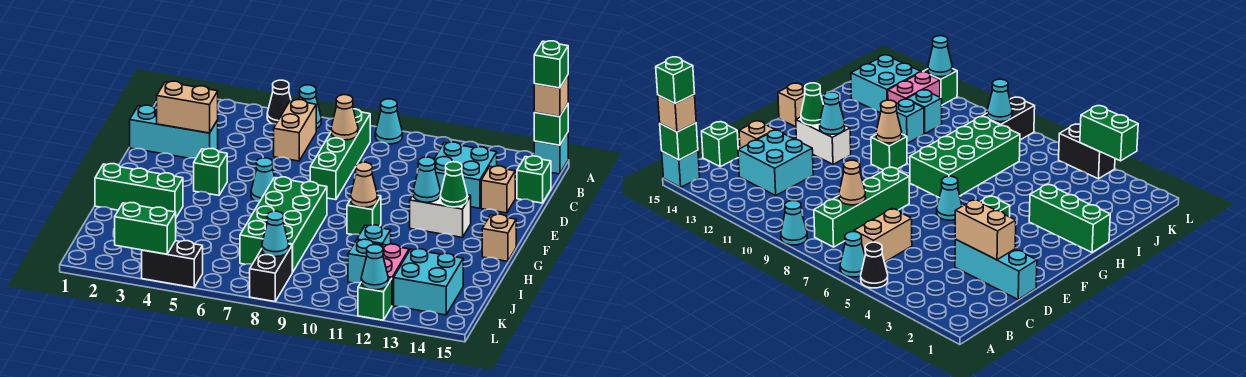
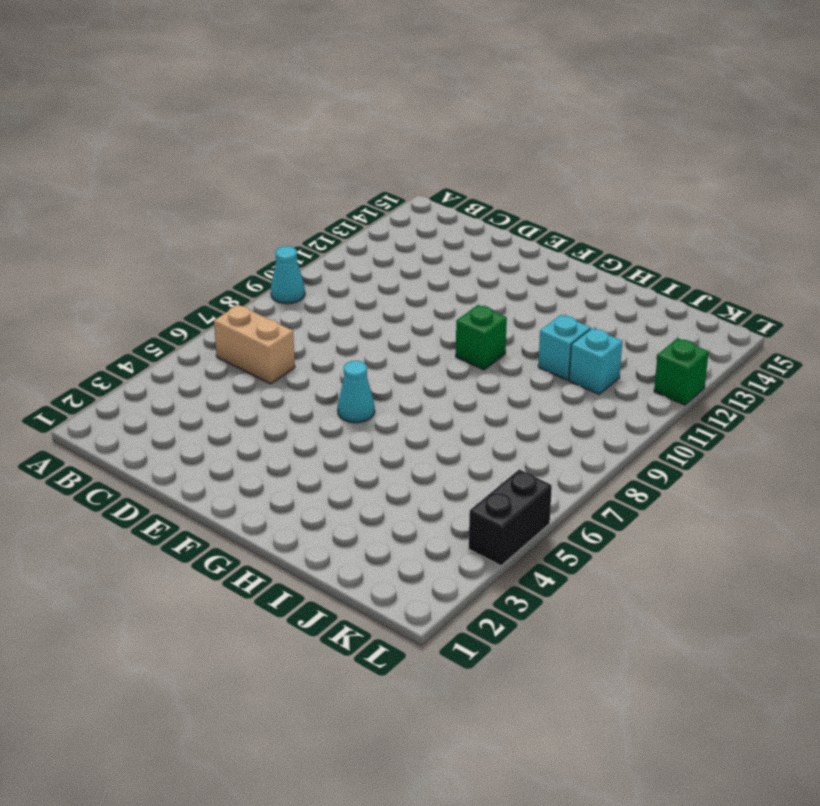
none -> black 1x1 cone [267,80,291,124]
none -> cyan 1x1 cone [299,85,321,128]
none -> cyan 1x1 brick [534,133,568,174]
none -> green 1x4 brick [310,109,370,200]

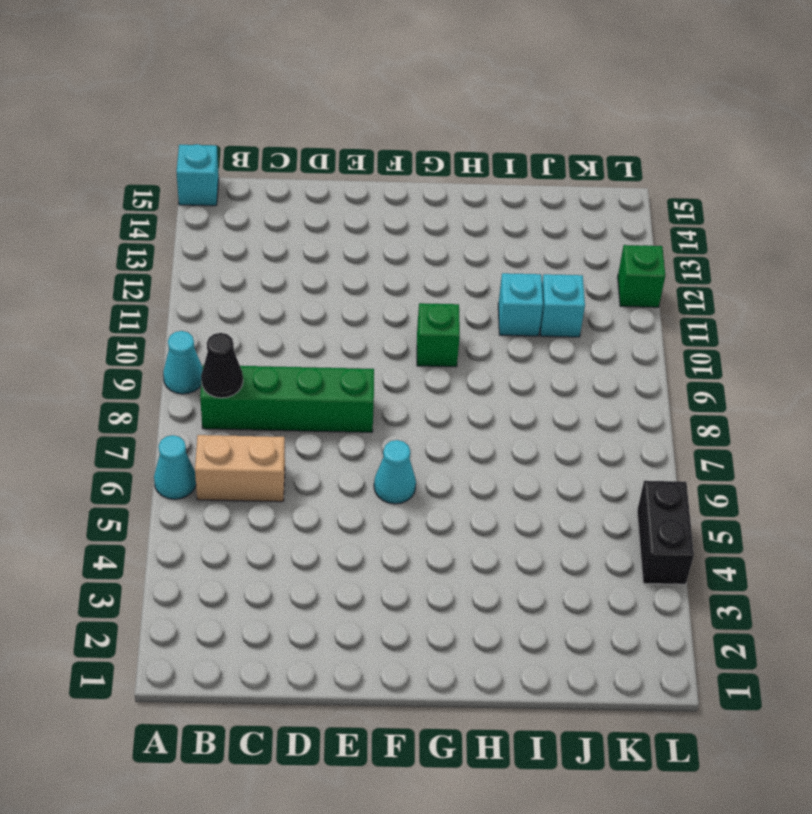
black 1x1 cone [201,333,243,398] -> black 1x1 cone moved to [267,80,291,124]
none -> cyan 2x2 brick [434,142,497,208]
none -> green 1x1 brick [517,156,551,203]
none -> cyan 1x3 brick [130,105,218,158]
none -> tan 1x1 brick [481,166,515,213]

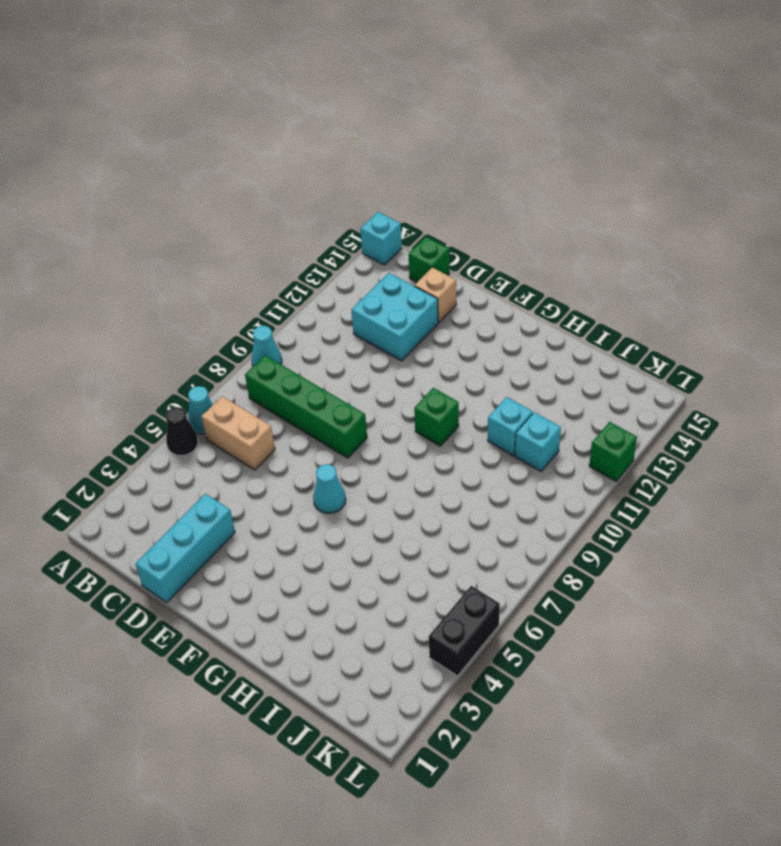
none -> green 1x1 brick [194,148,227,195]
none -> white 1x2 brick [410,190,471,238]
none -> green 2x4 brick [240,177,327,272]
none -> tan 1x1 brick [482,214,516,261]

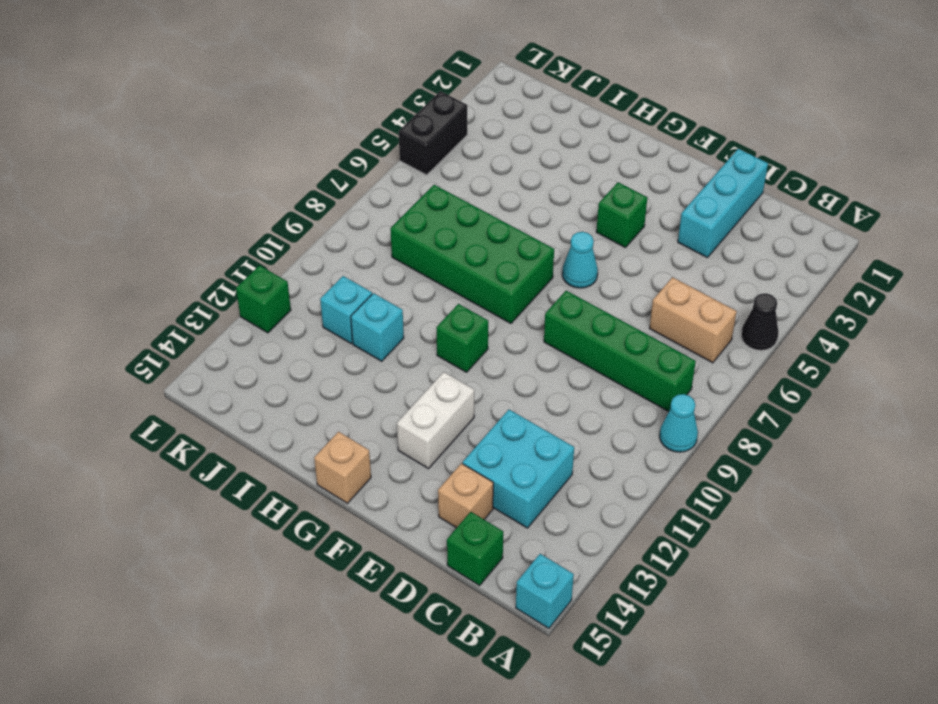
none -> cyan 1x1 cone [299,85,321,128]
none -> green 1x3 brick [95,164,183,217]
none -> pink 1x2 brick [382,244,409,305]
none -> cyan 2x2 brick [394,249,463,315]

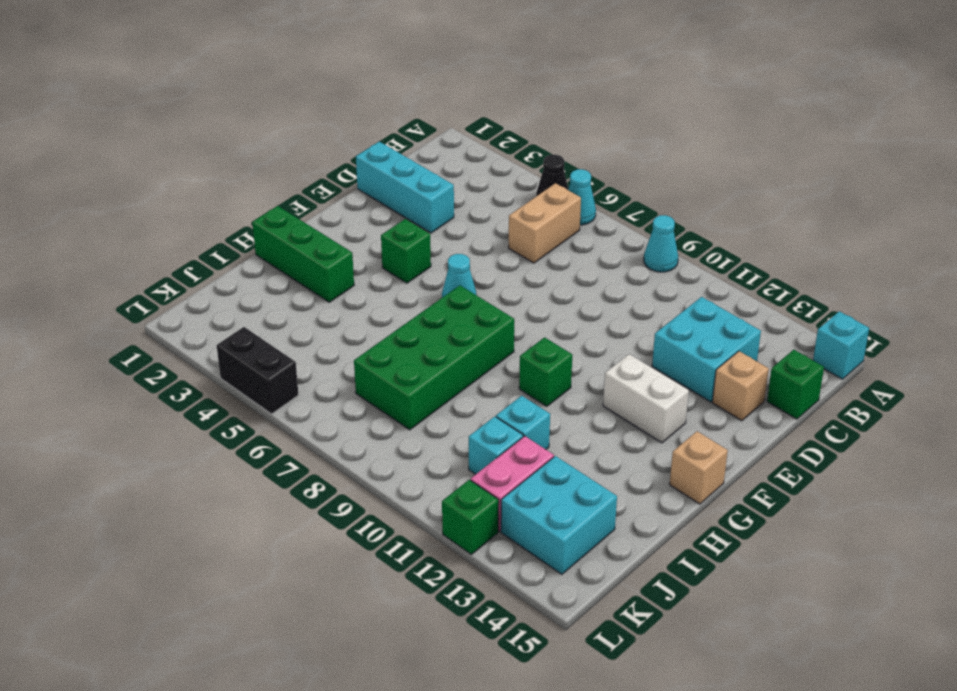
none -> green 1x4 brick [310,109,370,200]
none -> black 1x2 brick [250,244,292,302]
none -> green 1x1 brick [534,104,568,145]
none -> tan 1x1 cone [331,95,358,140]

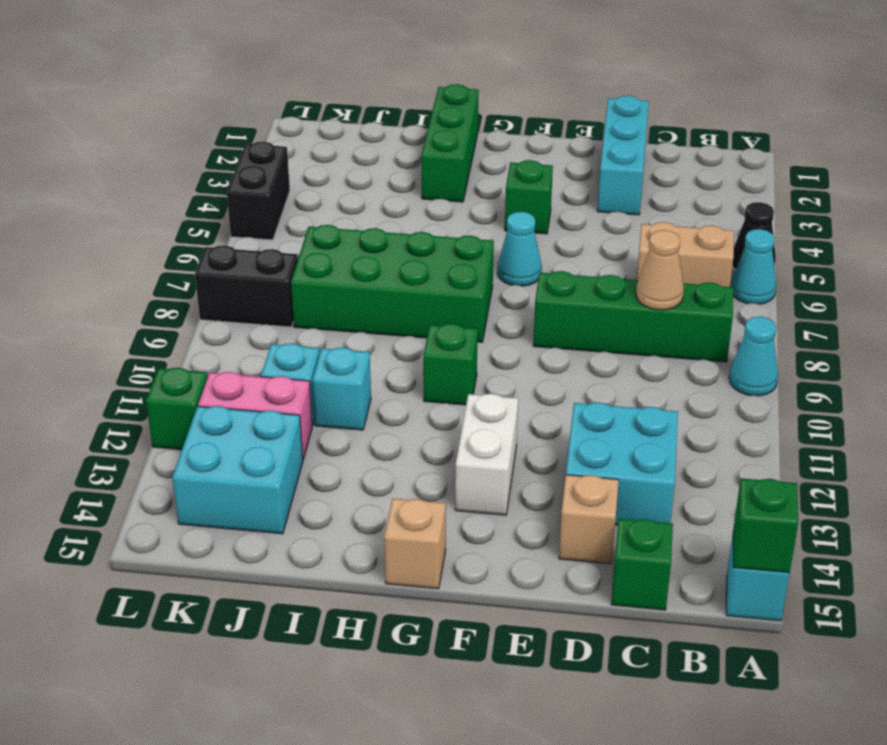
none -> tan 1x2 brick [157,81,218,133]
none -> cyan 1x1 cone [413,157,440,202]
none -> green 1x1 cone [440,162,467,207]
none -> tan 1x1 cone [351,162,378,208]

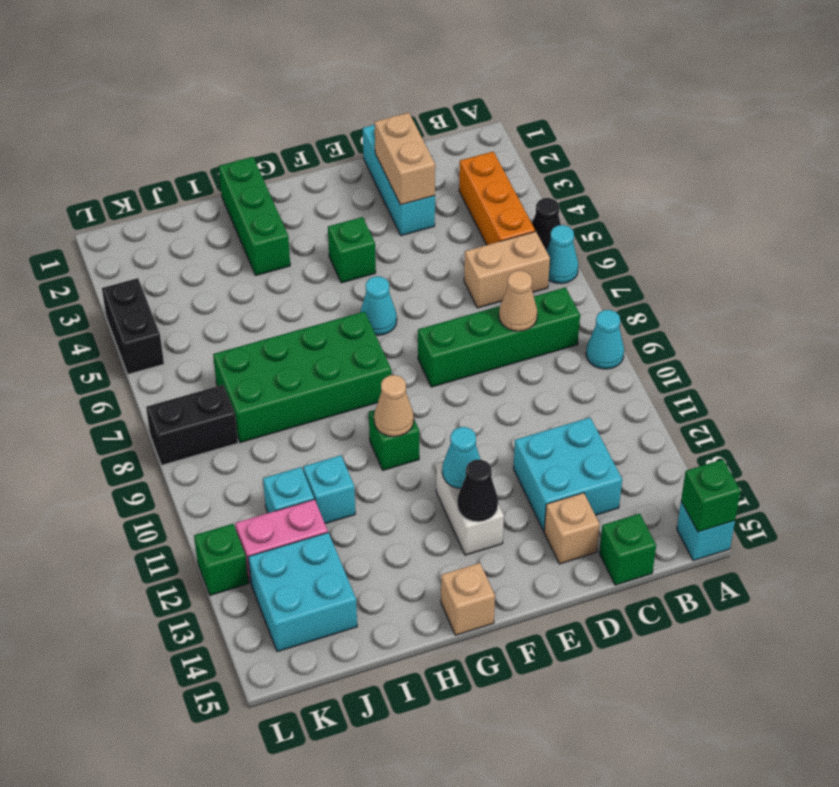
orange 1x3 brick [459,152,535,245] -> none
black 1x1 cone [457,459,498,522] -> green 1x1 cone [440,162,467,207]
none -> cyan 1x1 cone [262,211,289,257]
none -> green 1x2 brick [115,203,176,254]
none -> cyan 1x1 cone [361,245,388,290]
none -> tan 1x1 brick [534,75,568,117]

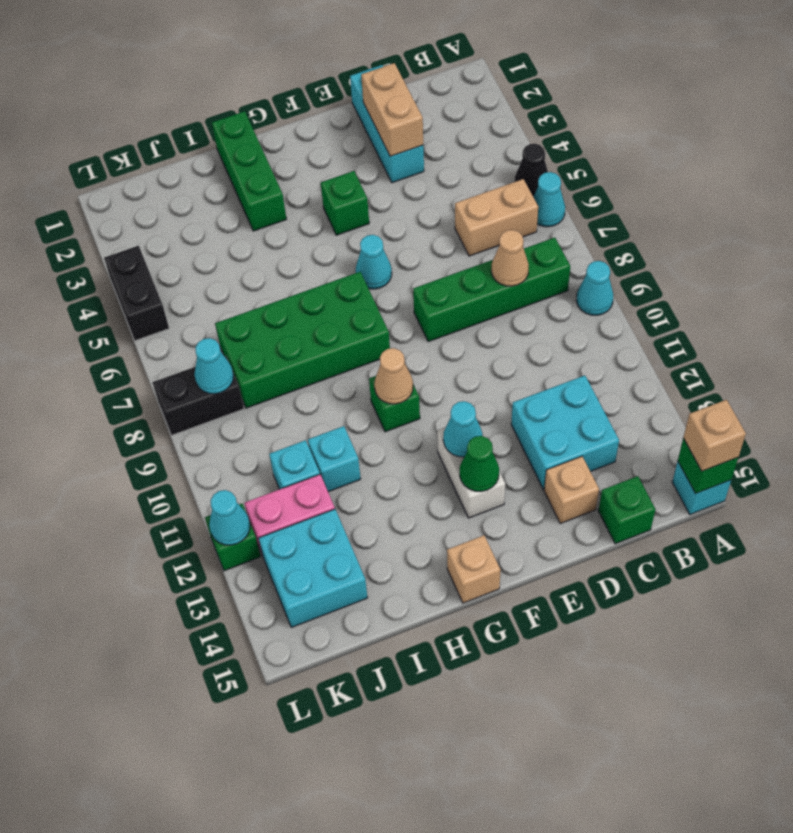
none -> green 1x2 brick [115,203,176,254]
none -> green 1x1 brick [534,41,568,88]

